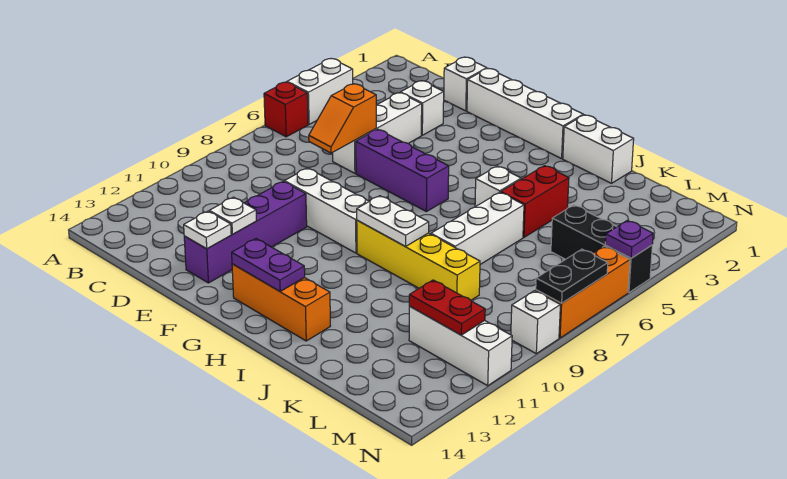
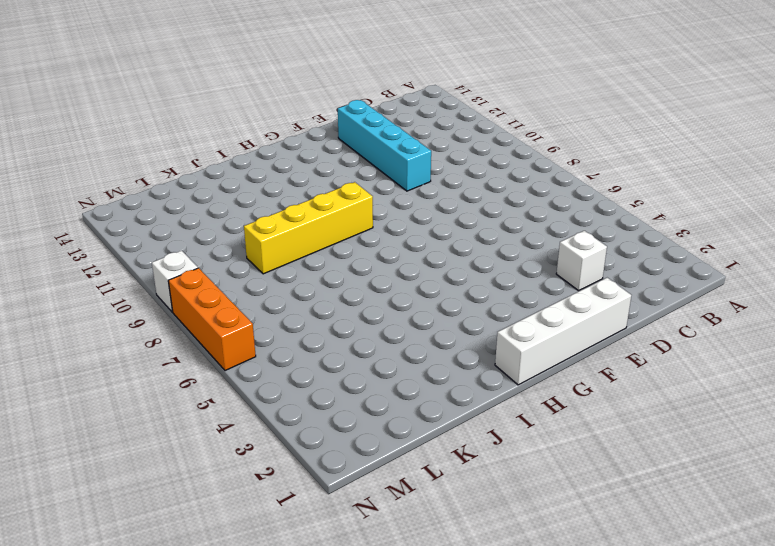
cyan 1x4 brick [338,100,431,191] -> purple 1x4 brick [184,181,307,283]
none -> white 1x2 brick [287,59,353,124]
none -> red 1x1 brick [264,82,308,137]
none -> white 1x1 brick [444,57,487,111]

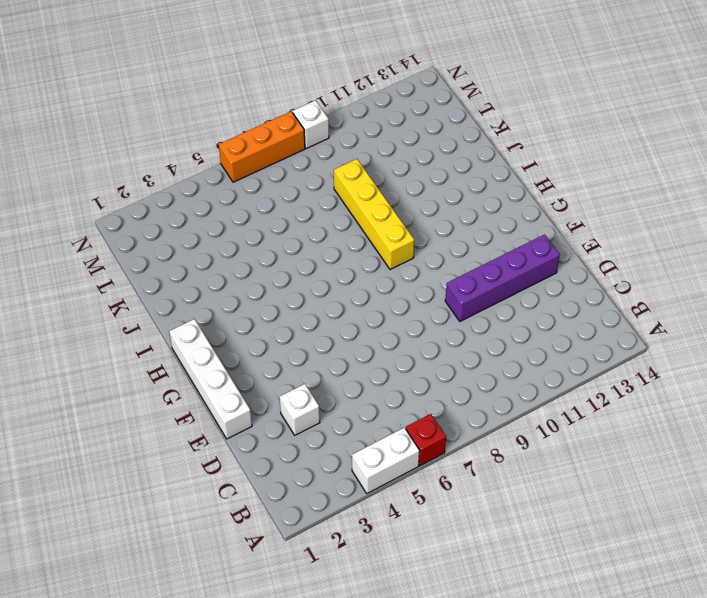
none -> white 1x1 brick [444,57,487,111]
none -> white 1x3 brick [333,93,422,173]
none -> purple 1x3 brick [356,129,449,212]

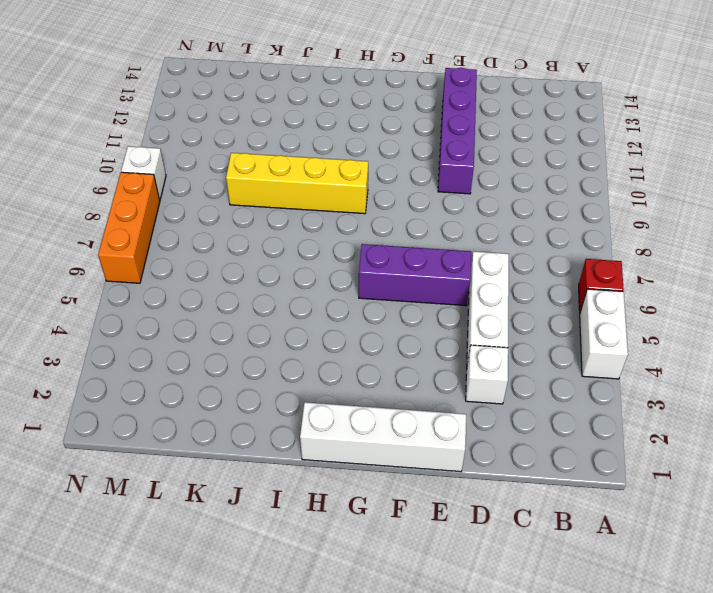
none -> white 1x1 brick [444,57,487,111]
none -> white 1x3 brick [284,168,369,253]
none -> orange 1x3 brick [232,264,330,341]

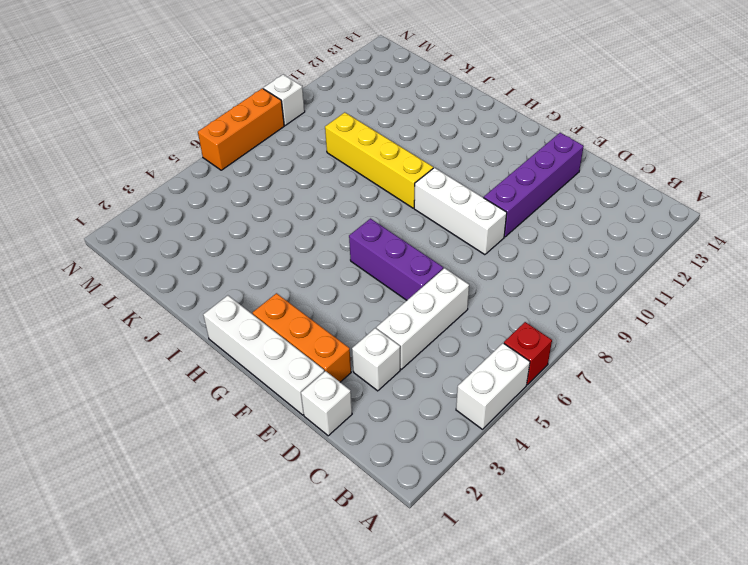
orange 1x3 brick [253,293,351,382] -> orange 1x3 brick moved to [232,264,330,341]
none -> white 1x2 brick [563,115,634,183]
none -> white 1x1 brick [475,166,521,207]
none -> red 1x2 brick [501,166,569,237]

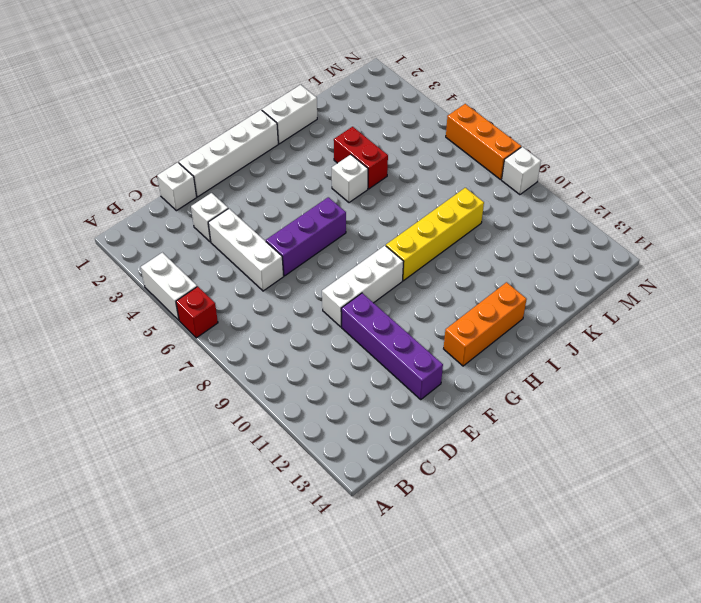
none -> white 1x3 brick [431,192,524,264]
none -> black 1x3 brick [551,205,652,293]
none -> white 1x3 brick [409,306,512,386]

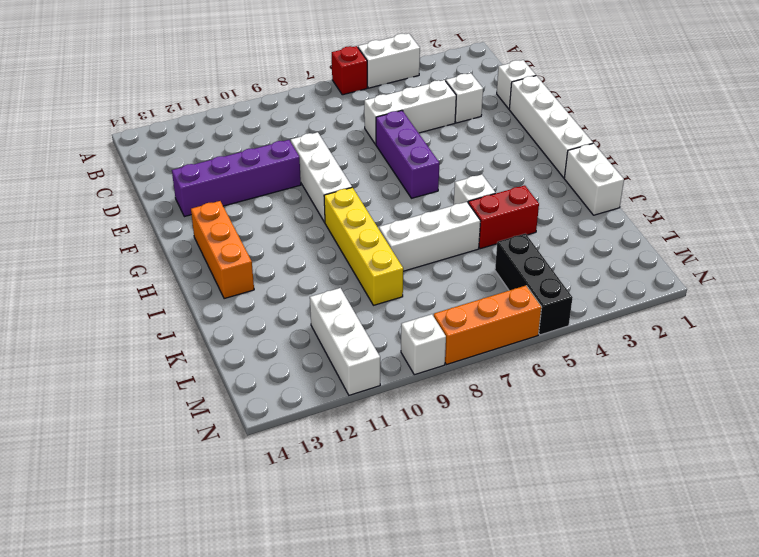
none -> orange 1x2 slope [309,84,376,153]
none -> white 1x1 plate [209,197,256,234]
none -> white 1x1 plate [184,211,231,249]

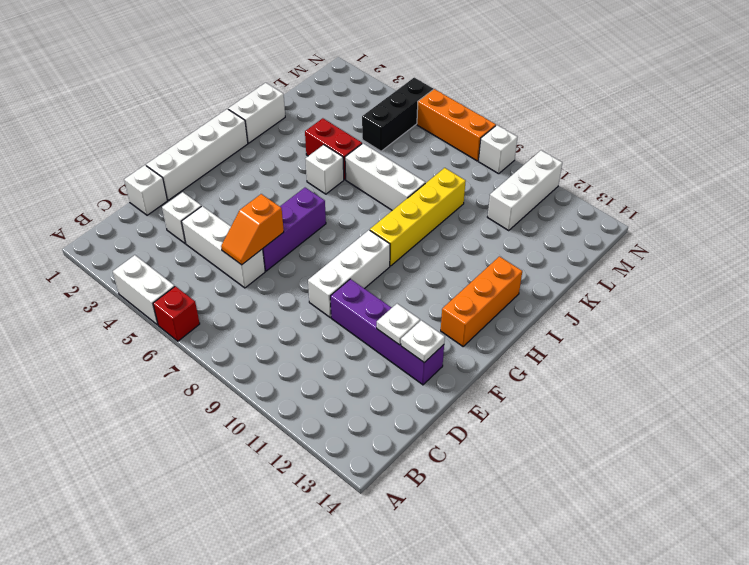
orange 1x2 slope [221,194,284,265] -> orange 1x2 slope turned to [309,84,376,153]
none -> purple 1x2 plate [232,239,305,291]
none -> white 1x2 plate [357,196,429,247]
none -> red 1x2 plate [409,280,485,335]

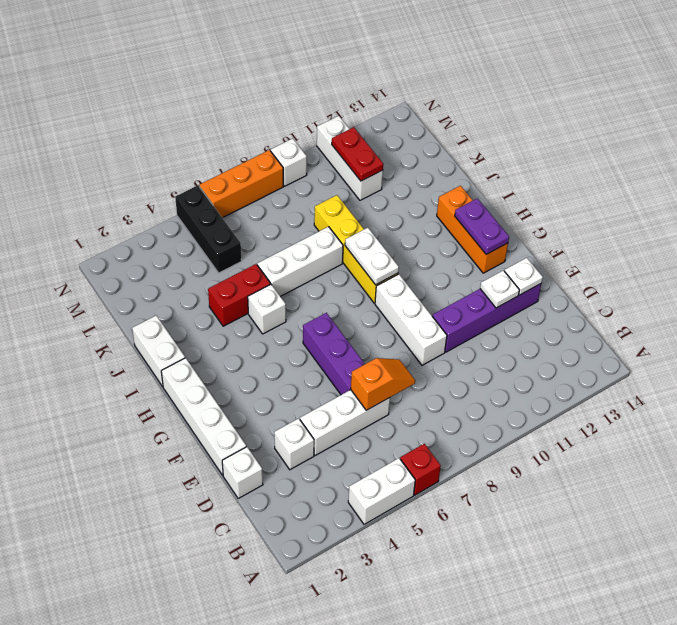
none -> purple 1x1 plate [605,220,653,258]
none -> black 1x2 plate [536,249,608,303]

